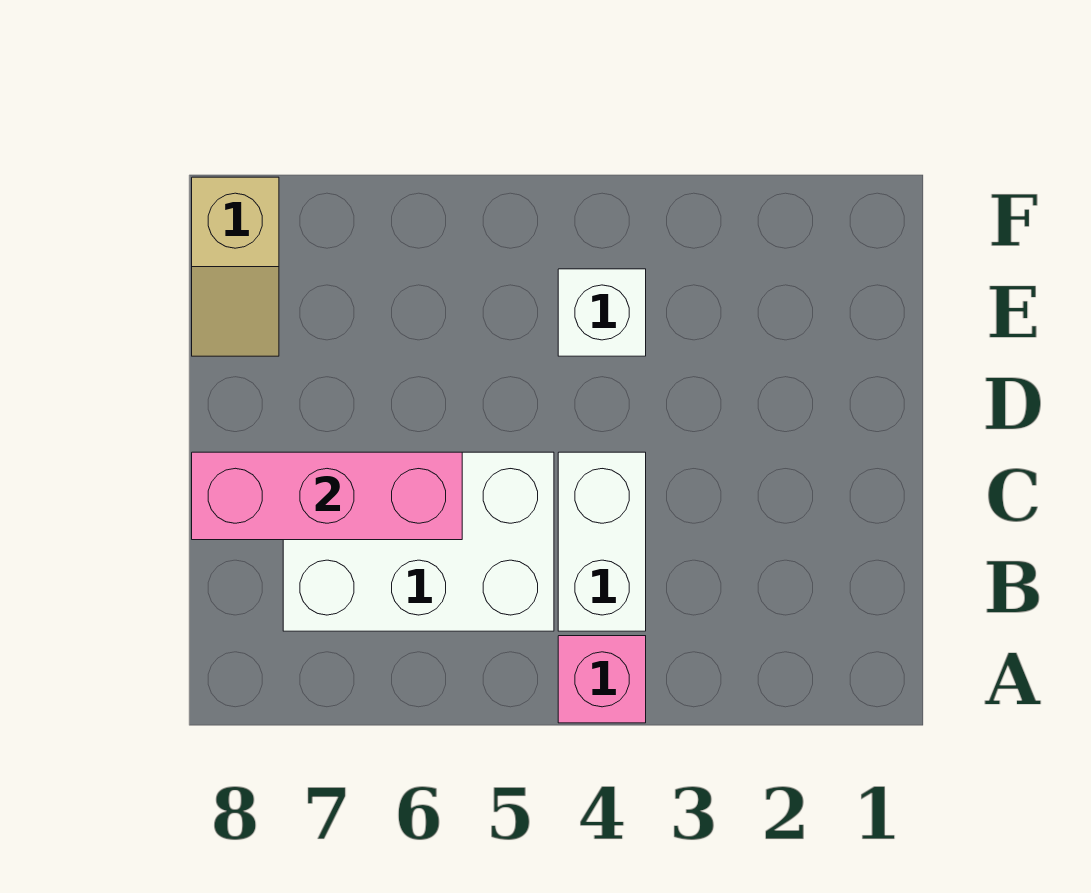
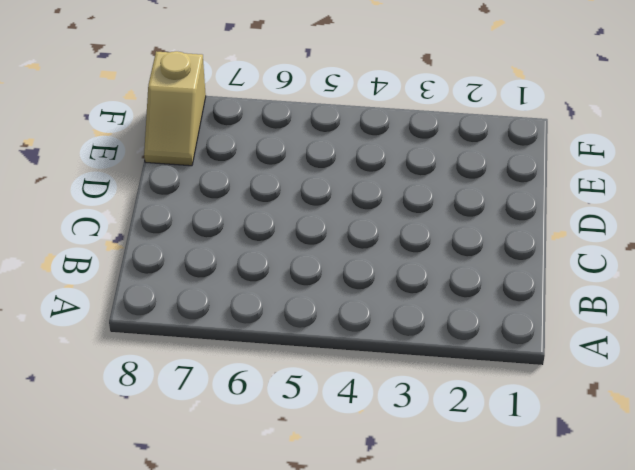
none -> pink 1x1 brick [558,636,646,723]
none -> white 1x2 brick [558,452,646,631]

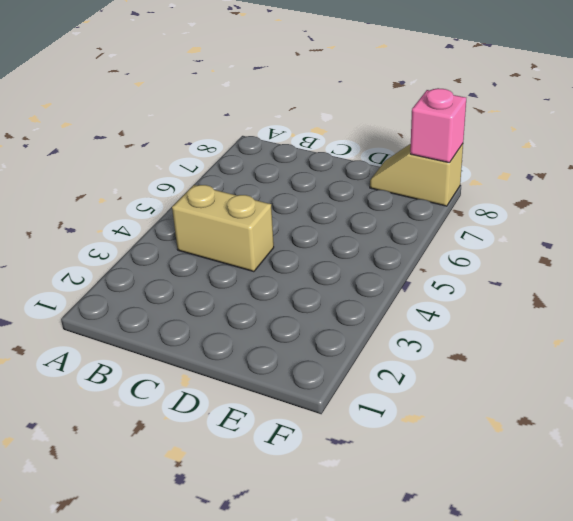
tan 1x2 brick [172,185,274,272] -> white 1x2 brick [558,452,646,631]
pink 1x1 brick [410,88,466,163] -> pink 1x1 brick moved to [558,636,646,723]
none -> white 2x3 brick [283,452,554,631]
none -> white 1x1 brick [558,269,646,356]

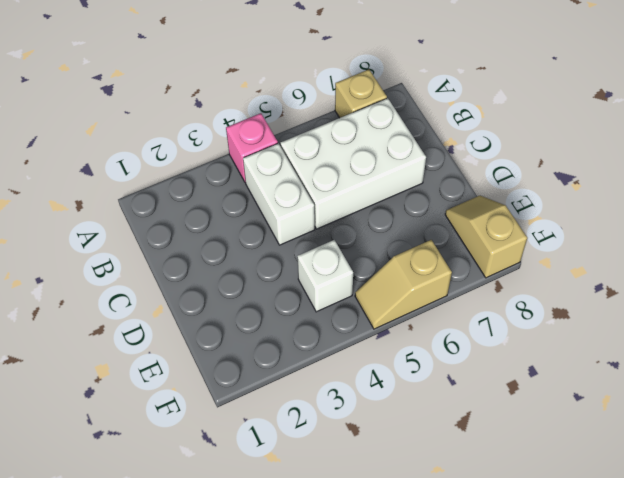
tan 1x1 brick [335,70,387,118] -> none
tan 1x2 slope [355,240,452,329] -> none
none -> pink 1x3 brick [192,452,462,540]

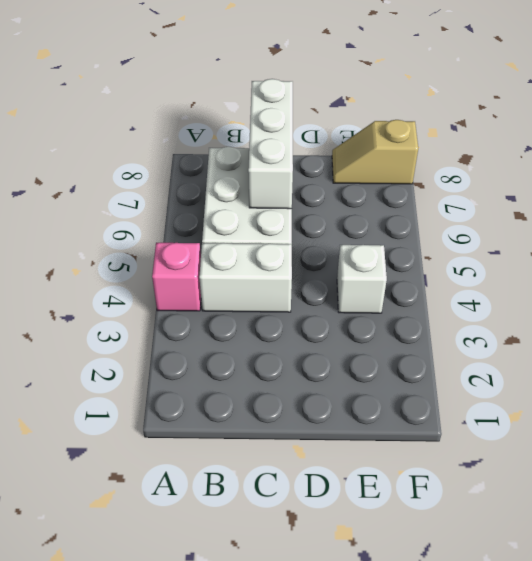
white 1x3 brick [248,79,293,209] -> pink 1x3 brick [192,452,462,540]

